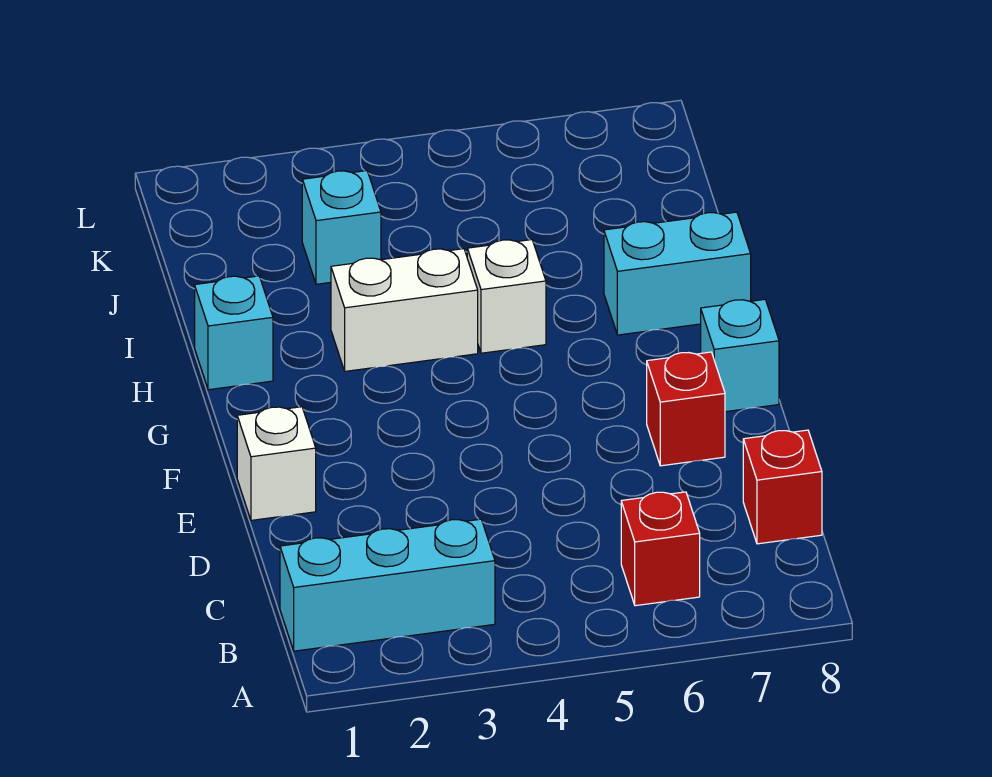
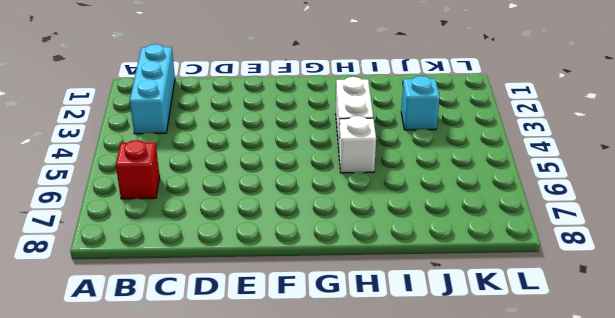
none -> red 1x1 brick [743,430,822,544]
none -> white 1x1 brick [237,407,316,520]

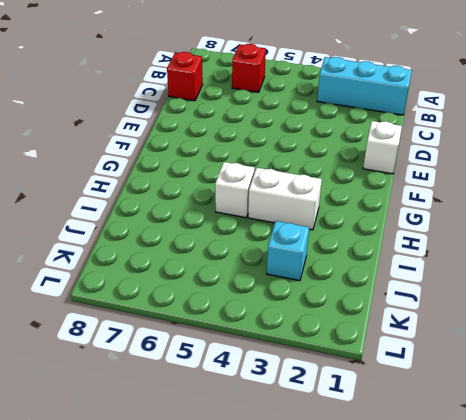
none -> red 1x1 brick [647,352,725,466]
none -> cyan 1x1 brick [701,299,779,412]

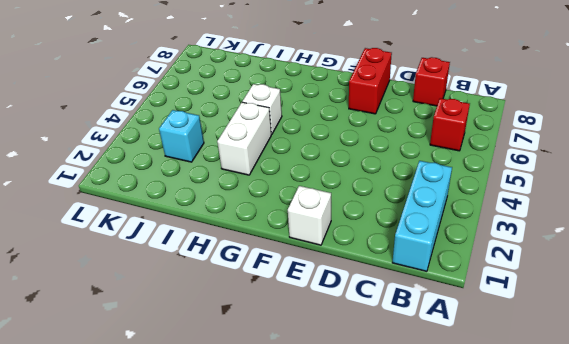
red 1x2 brick [349,48,392,114] -> red 1x1 brick [647,352,725,466]
none -> cyan 1x1 brick [701,299,779,412]
none -> cyan 1x1 brick [195,276,273,390]

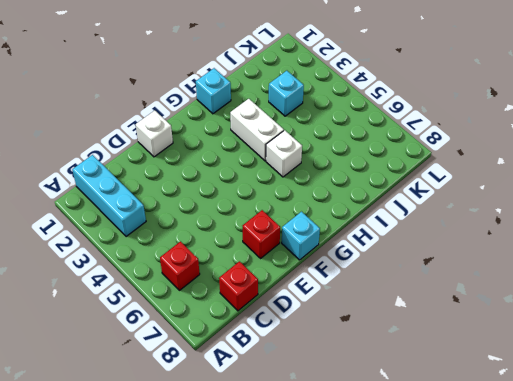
none -> cyan 1x2 brick [604,212,751,335]

